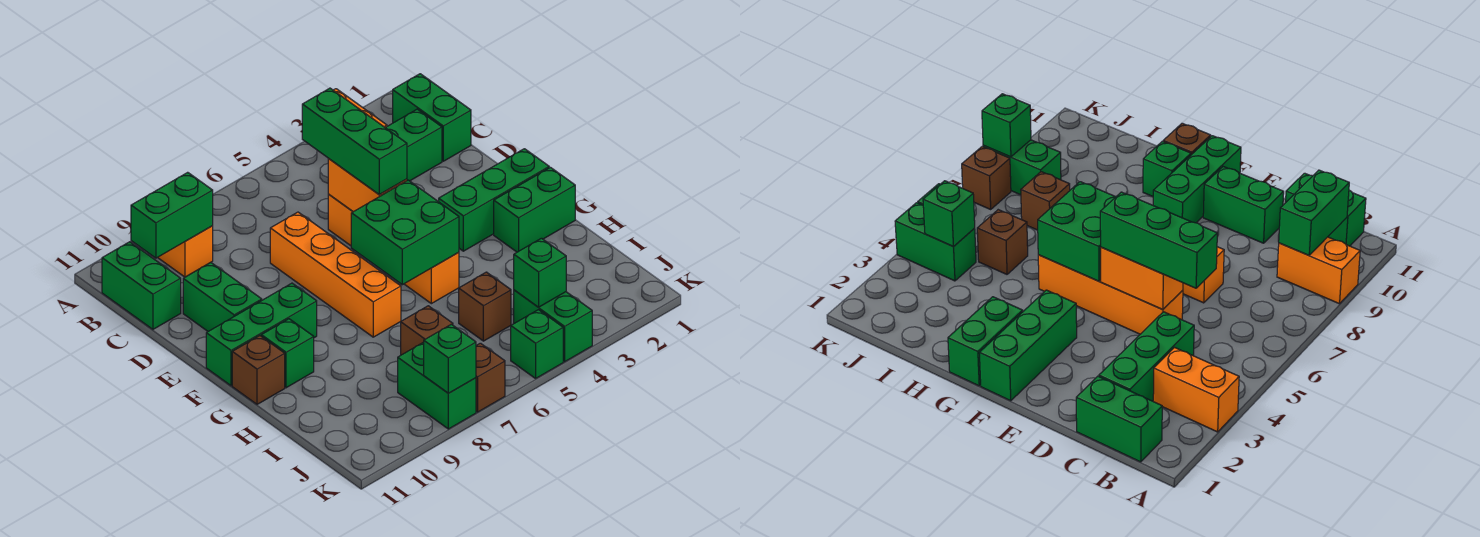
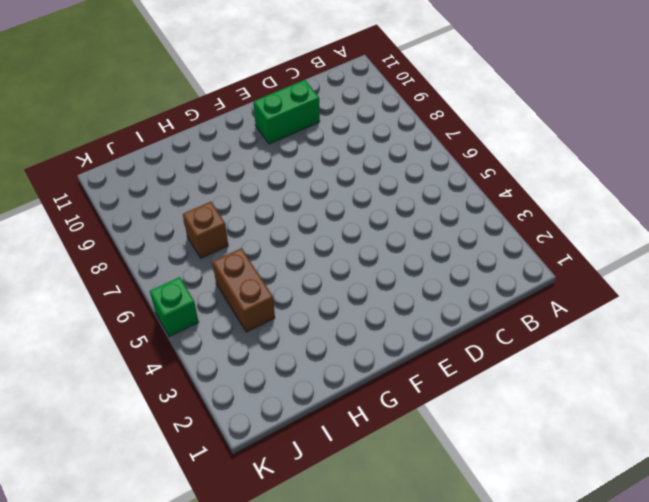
brown 1x2 brick [212,248,275,332] -> brown 1x1 brick [459,272,511,341]
none -> orange 1x2 brick [1153,348,1239,432]
none -> orange 1x2 brick [158,226,213,277]
none -> green 1x2 brick [393,74,471,161]

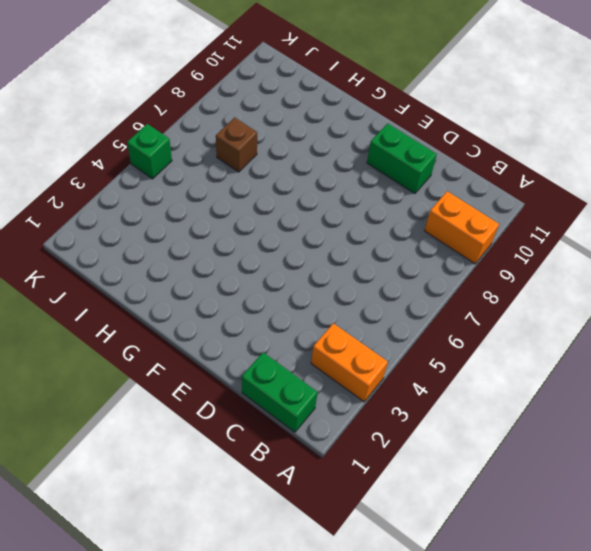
none -> green 1x2 brick [102,242,181,329]
none -> green 1x3 brick [385,109,442,181]
none -> orange 1x4 brick [328,195,459,304]

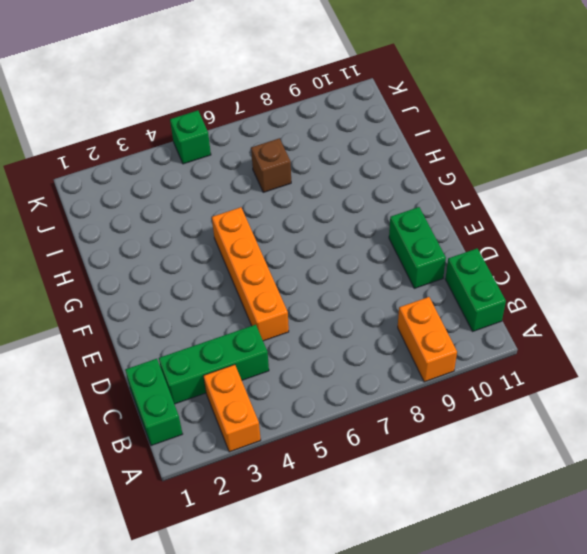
none -> orange 1x4 brick [270,212,401,337]
none -> green 1x3 brick [439,149,549,251]
none -> green 1x3 brick [206,283,317,386]

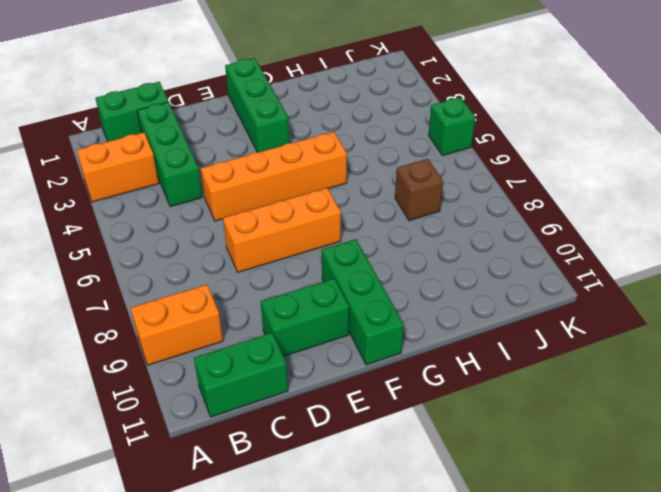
orange 1x3 brick [223,188,341,272] -> orange 1x4 brick [270,212,401,337]
none -> green 1x2 brick [494,167,575,252]
none -> green 1x1 brick [261,319,314,388]
none -> brown 1x1 brick [232,336,285,404]

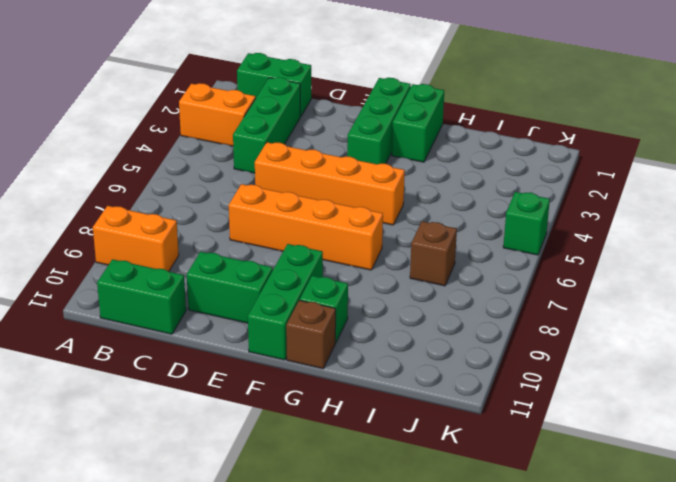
none -> brown 1x1 brick [459,272,511,341]
none -> green 1x2 brick [514,290,592,362]
none -> green 1x2 brick [398,342,476,429]

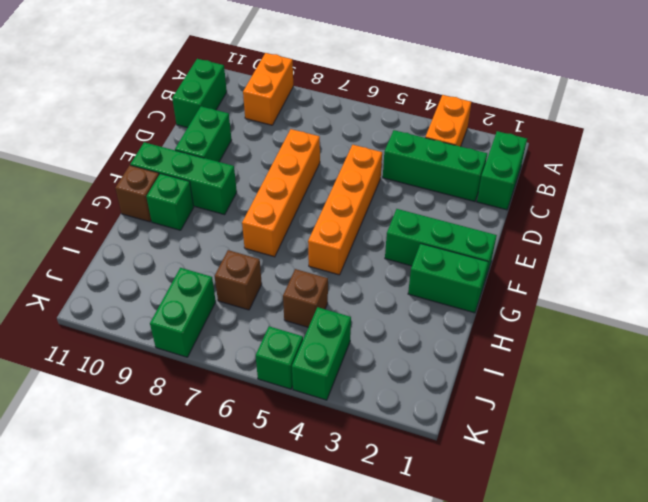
none -> brown 1x1 brick [476,343,505,412]
none -> green 1x2 brick [131,172,213,258]
none -> orange 1x2 brick [328,159,407,212]

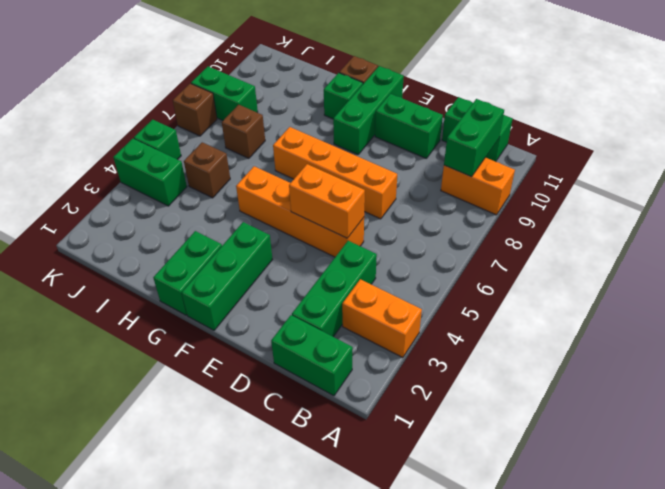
none -> green 2x2 brick [351,180,459,285]
none -> green 1x1 brick [514,238,566,307]
none -> green 1x1 brick [424,324,476,393]

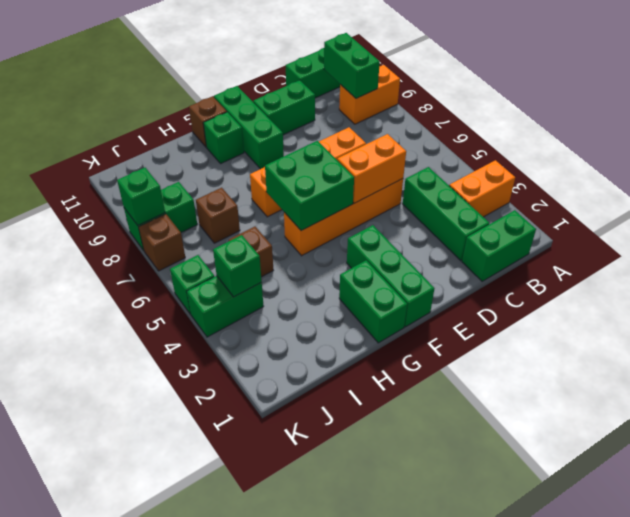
none -> green 1x3 brick [302,88,407,195]

